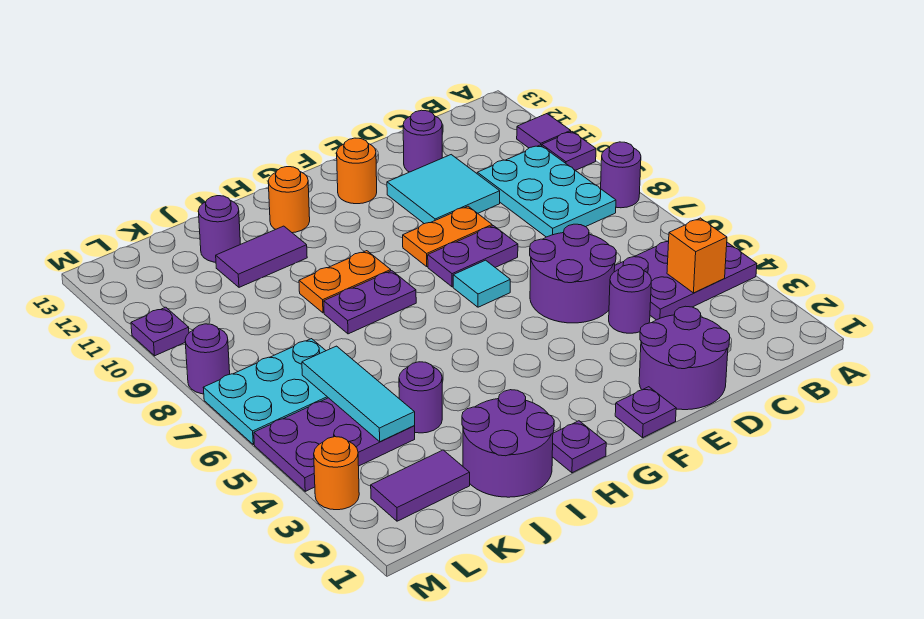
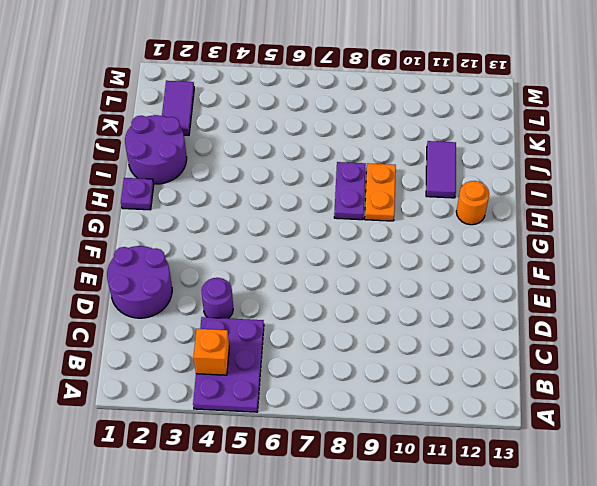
none -> purple 1x1 round brick [601,142,641,208]
none -> purple 1x1 plate [542,132,596,170]
none -> purple 1x1 tile [517,114,571,148]
none -> cyan 2x3 plate [477,145,616,237]

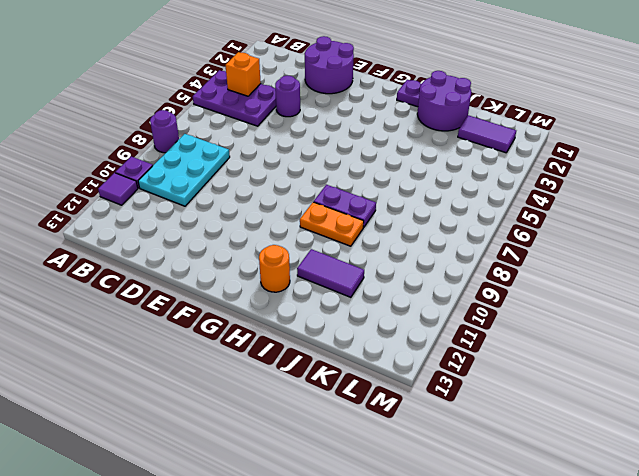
none -> purple 2x2 round brick [530,224,616,323]
none -> cyan 2x2 tile [387,155,500,224]
none -> purple 1x1 round brick [403,110,442,172]
none -> purple 1x2 plate [428,226,518,287]

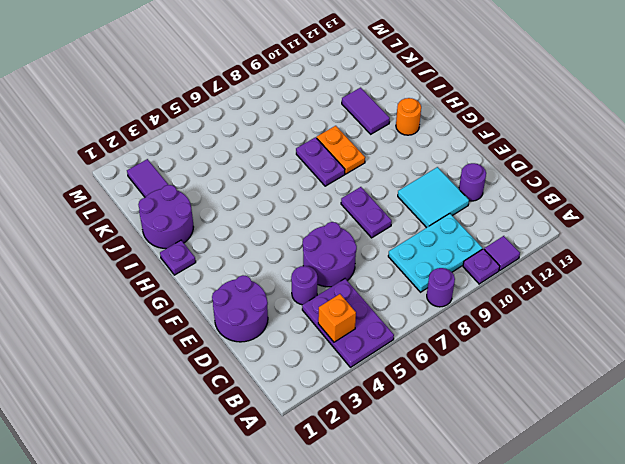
none -> orange 1x2 plate [403,206,492,267]
none -> purple 1x1 plate [615,387,676,438]
none -> cyan 1x1 tile [453,260,510,307]
none -> orange 1x1 round brick [337,138,377,204]

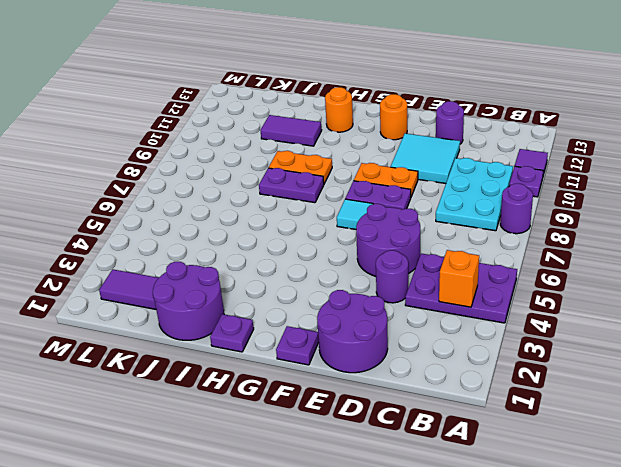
none -> purple 1x1 round brick [399,362,442,433]
none -> purple 1x1 round brick [198,196,241,262]
none -> purple 2x3 plate [254,398,415,491]
none -> cyan 2x3 plate [203,339,328,445]

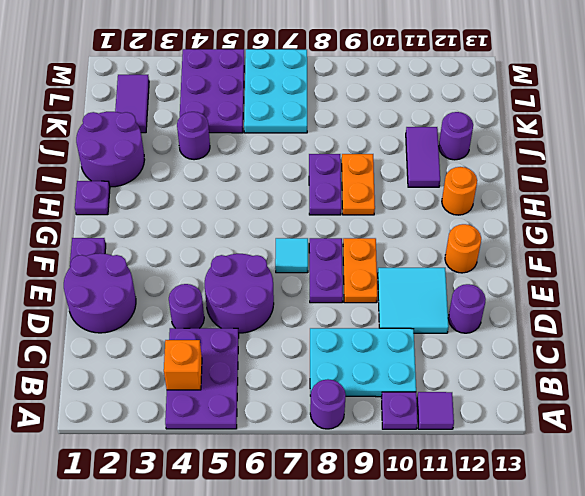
none -> orange 1x1 round brick [314,437,359,510]
none -> purple 1x1 round brick [185,324,230,394]
none -> purple 1x1 plate [131,307,189,356]
none -> cyan 1x3 tile [302,346,415,442]

